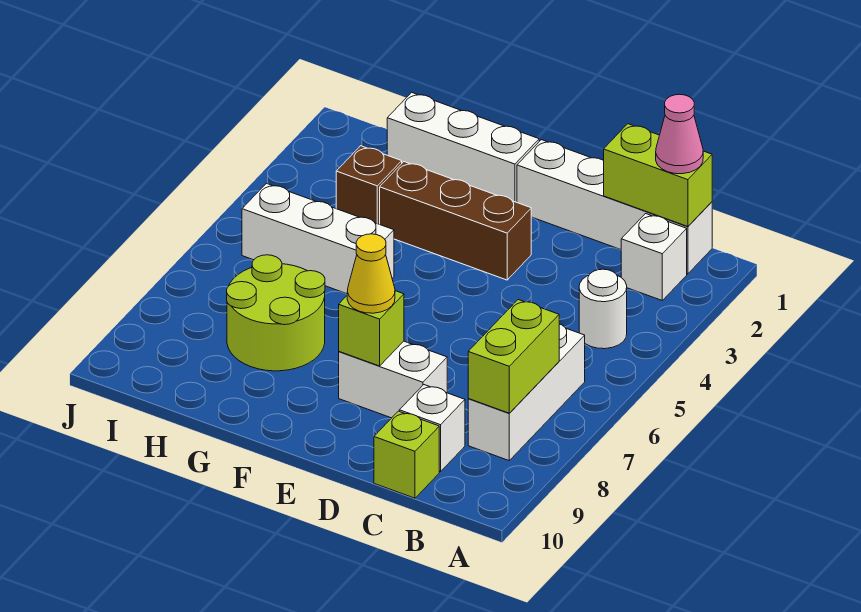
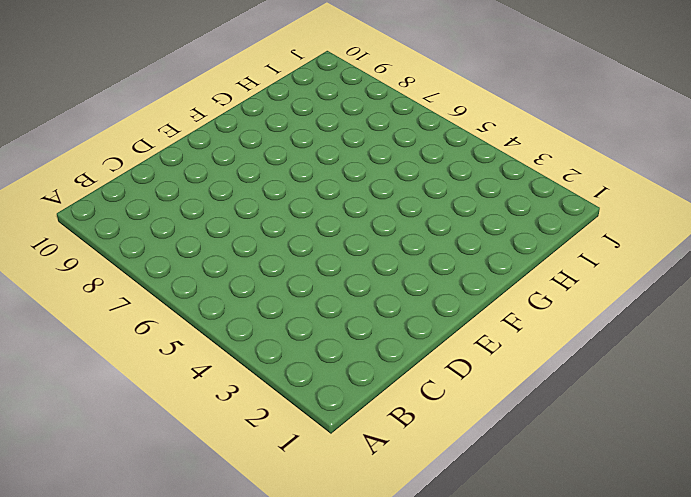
none -> white 1x4 brick [517,140,712,274]
none -> white 1x1 brick [621,214,687,300]
none -> white 1x1 round brick [579,269,627,349]

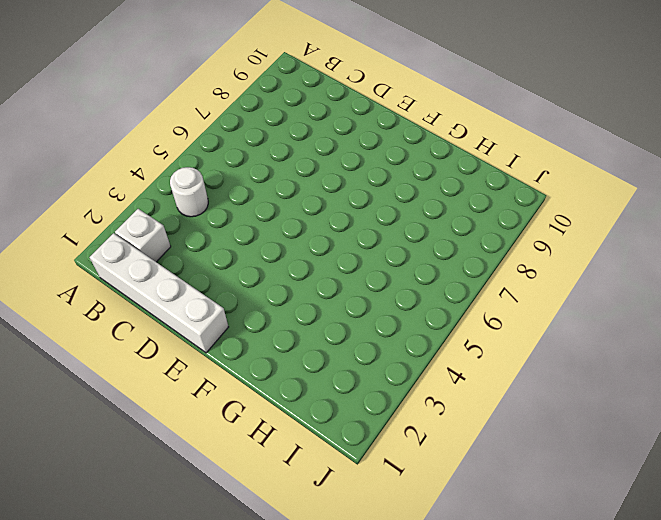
none -> white 1x3 brick [468,324,585,460]
none -> white 1x1 brick [399,385,465,472]
none -> lime 1x1 brick [374,411,439,498]

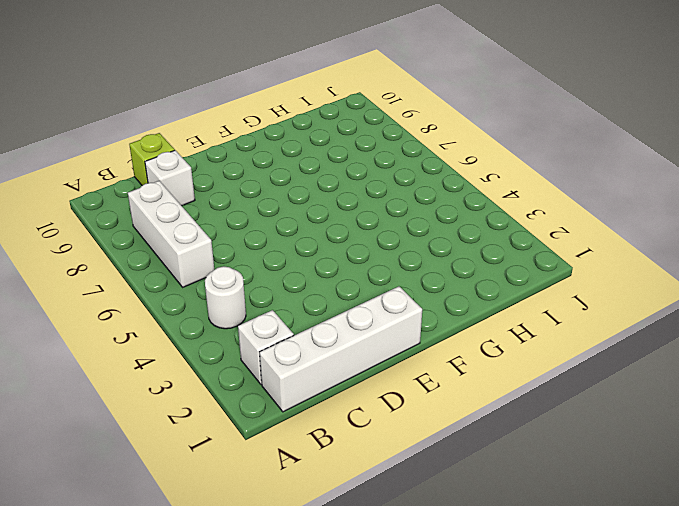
none -> white 1x2 brick [339,341,447,418]
none -> brown 1x3 brick [380,162,531,280]
none -> white 1x3 brick [387,92,539,202]

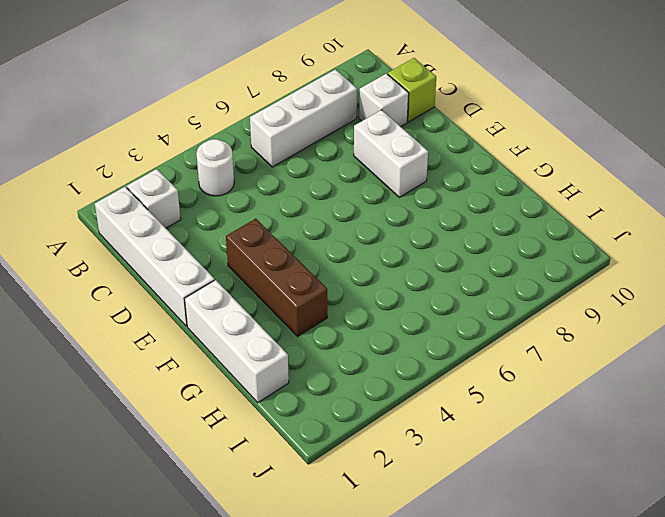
none -> white 1x3 brick [242,183,394,294]
none -> lime 2x2 round brick [227,255,325,371]
none -> brown 1x1 brick [336,146,402,224]

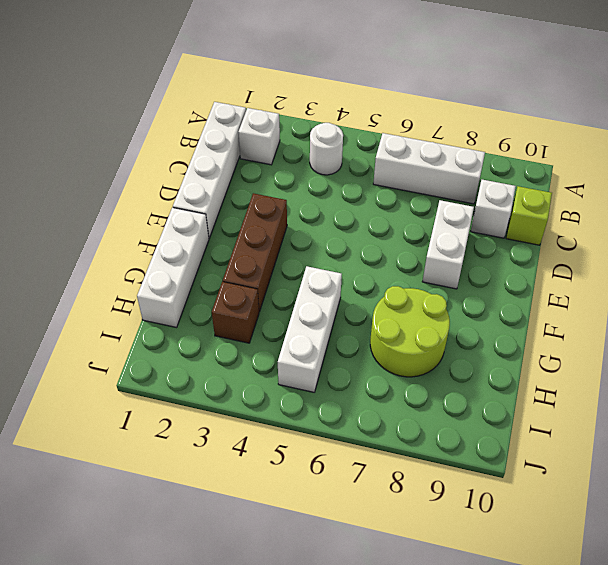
none -> lime 1x2 brick [604,124,712,227]
none -> lime 1x2 brick [468,300,559,413]
none -> lime 1x1 brick [339,291,404,366]

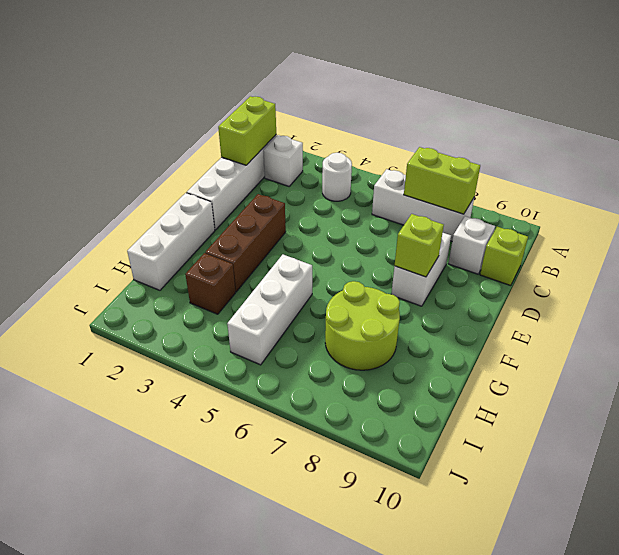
none -> pink 1x1 cone [656,94,703,174]
none -> yellow 1x1 cone [347,234,395,313]

